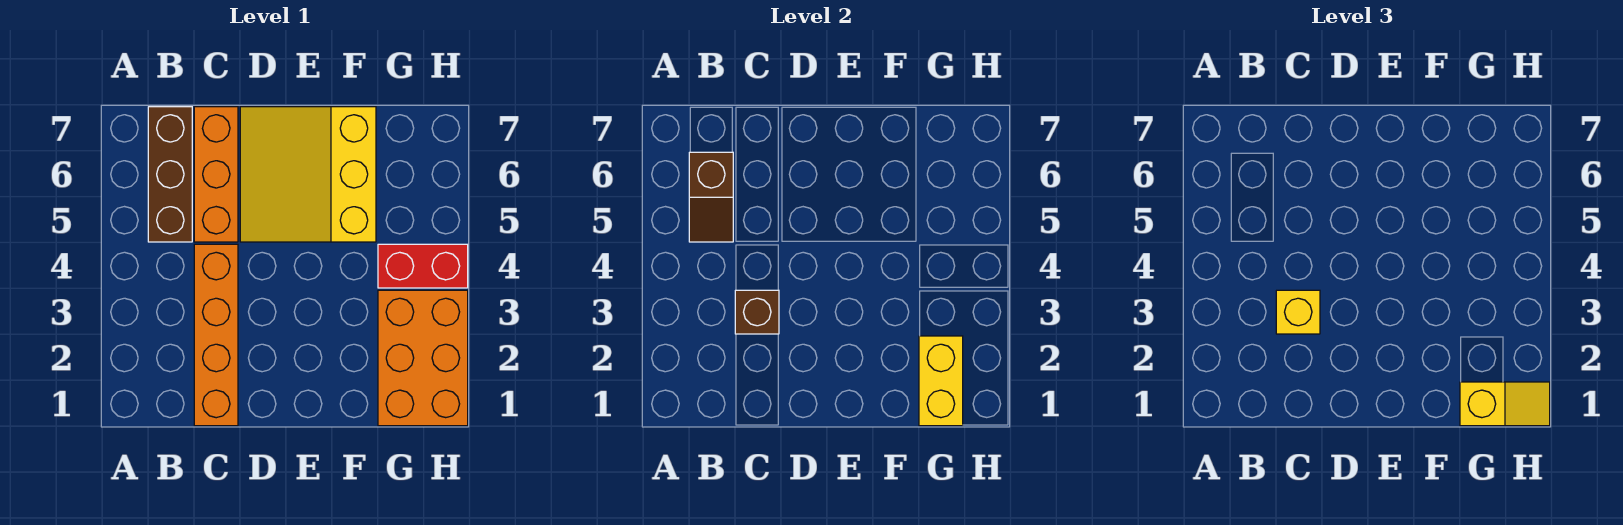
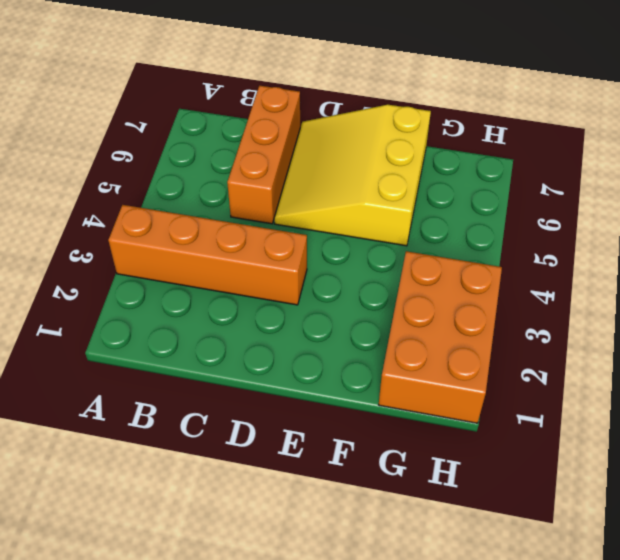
orange 1x4 brick [108,205,307,305] -> orange 1x4 brick turned to [194,244,238,426]
none -> brown 1x3 brick [148,107,192,242]
none -> red 1x2 brick [378,244,468,288]

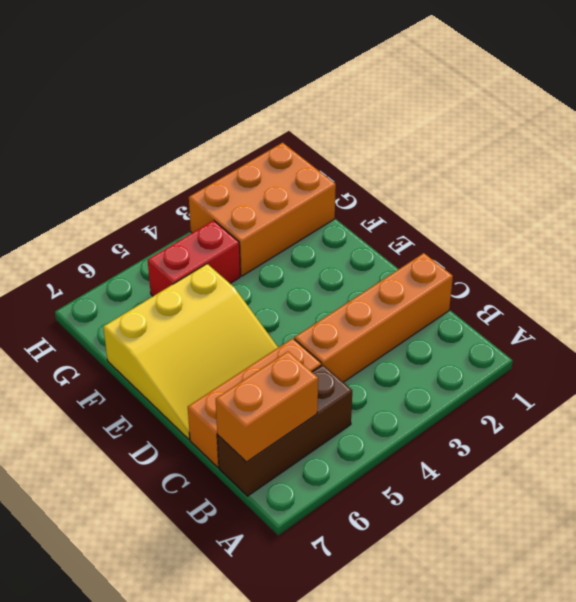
orange 1x2 brick [216,351,318,462] -> brown 1x2 slope [689,152,733,242]
red 1x2 brick [148,220,240,296] -> red 1x2 brick turned to [378,244,468,288]
none -> brown 1x1 brick [735,290,779,334]
none -> yellow 1x2 brick [919,336,963,426]

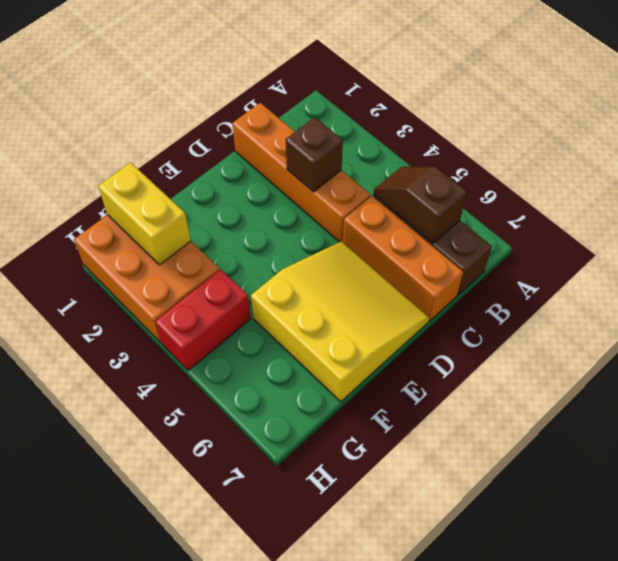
none -> yellow 1x1 brick [1276,290,1320,334]
none -> yellow 1x2 slope [1460,382,1550,426]

